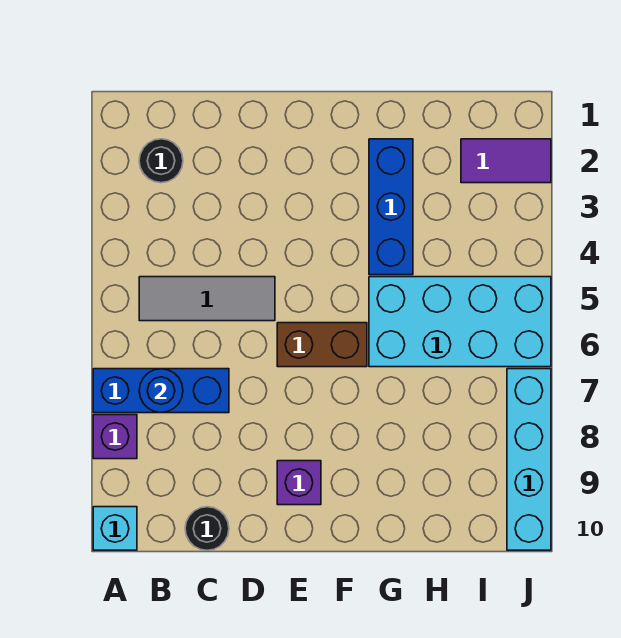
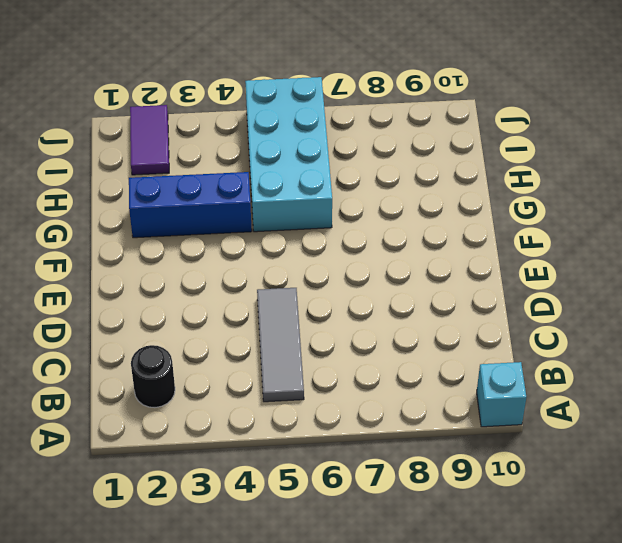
none -> blue 1x3 brick [93,369,229,413]
none -> purple 1x1 brick [93,415,137,459]
none -> black 1x1 round brick [185,507,229,550]

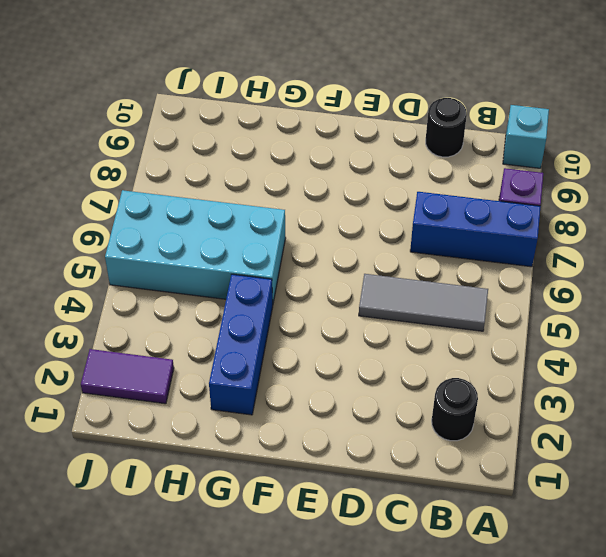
none -> brown 1x2 brick [277,323,367,367]
none -> purple 1x1 brick [277,461,321,505]
none -> cyan 1x4 brick [507,369,551,550]

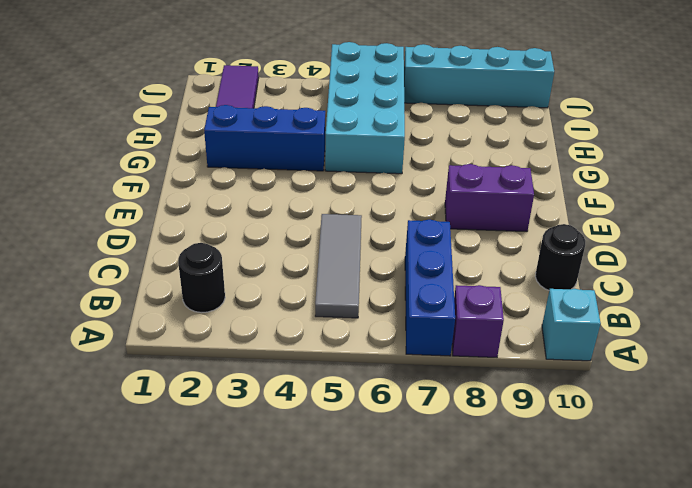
purple 1x2 brick [445,164,534,232] -> purple 1x1 brick [277,461,321,505]
none -> brown 1x2 brick [277,323,367,367]
none -> blue 1x1 round brick [139,369,183,413]

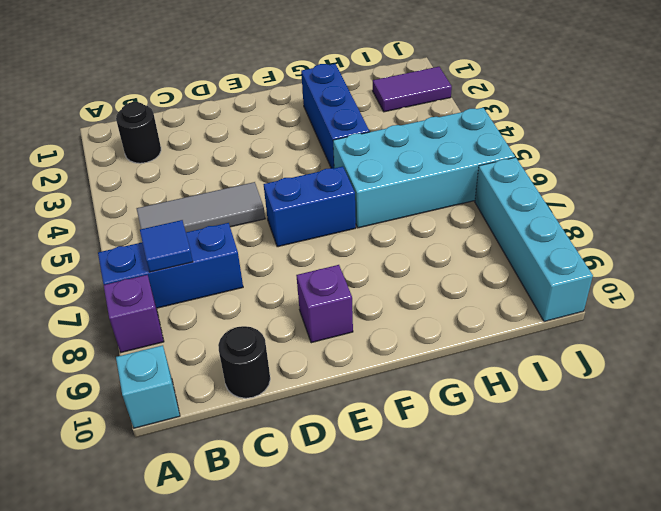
blue 1x1 tile [140,220,193,272] -> blue 1x1 round brick [139,369,183,413]
blue 1x2 brick [263,166,356,247] -> brown 1x2 brick [277,323,367,367]

